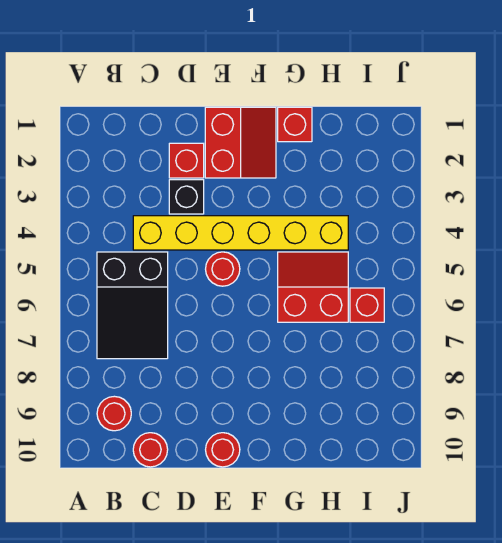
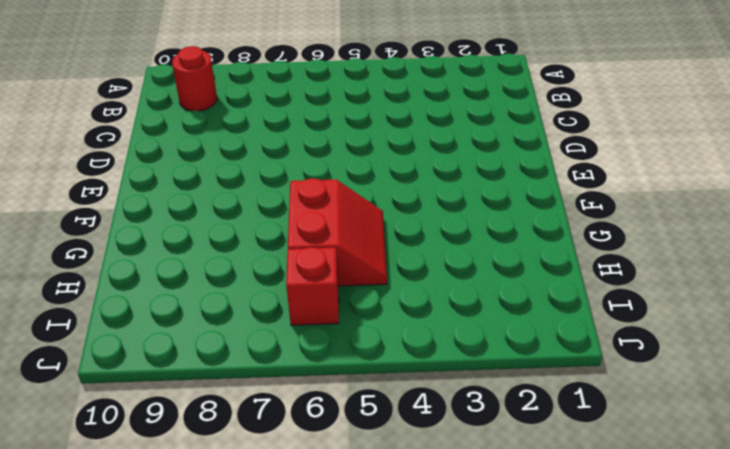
none -> black 2x3 slope [97,252,168,359]
none -> yellow 1x6 brick [133,216,348,250]
none -> red 1x1 round brick [133,433,168,467]

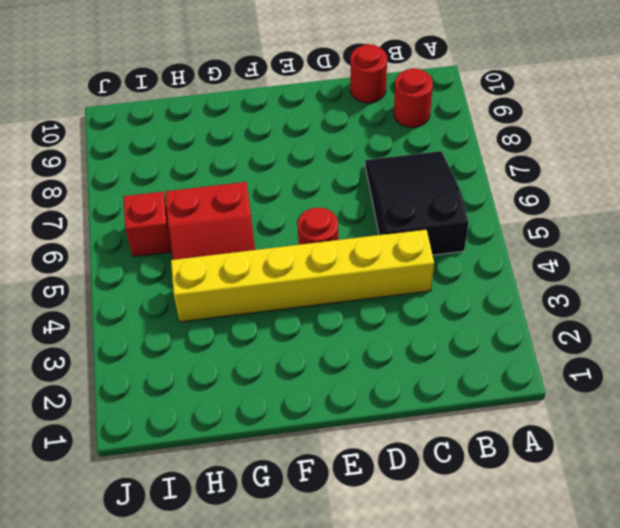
none -> red 1x1 brick [169,143,204,178]
none -> black 1x1 brick [169,180,204,214]
none -> red 2x2 slope [205,107,276,178]

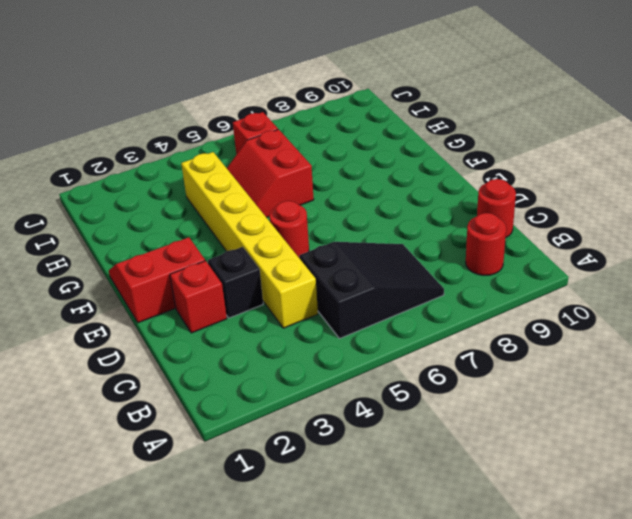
none -> red 1x1 round brick [206,433,240,467]
none -> red 1x1 brick [278,107,312,142]

